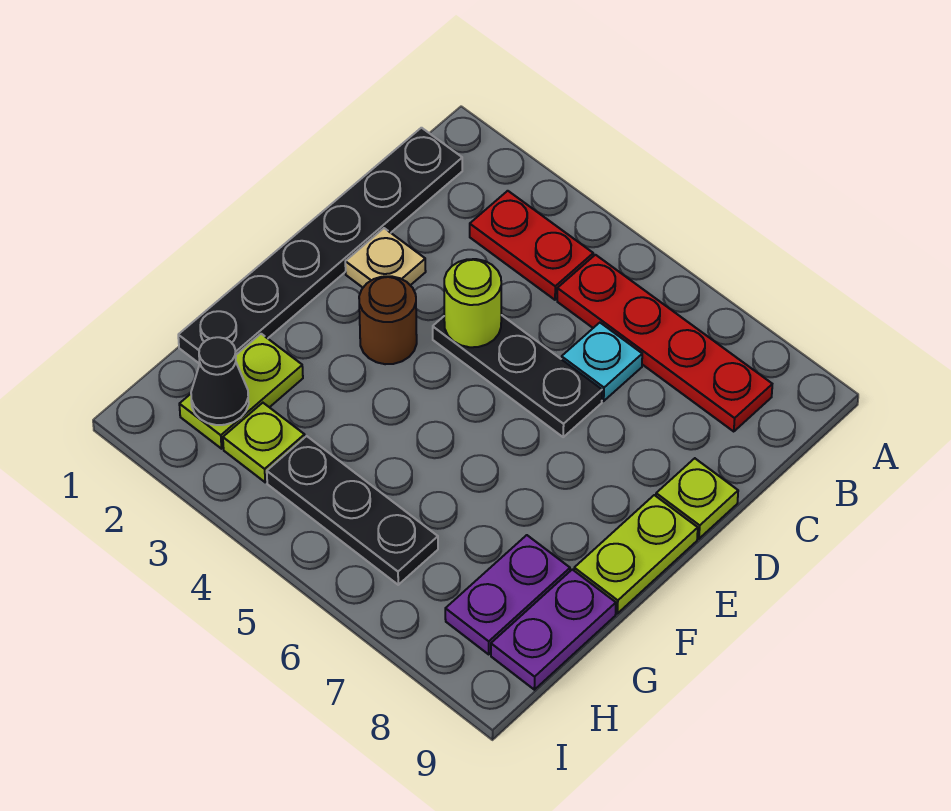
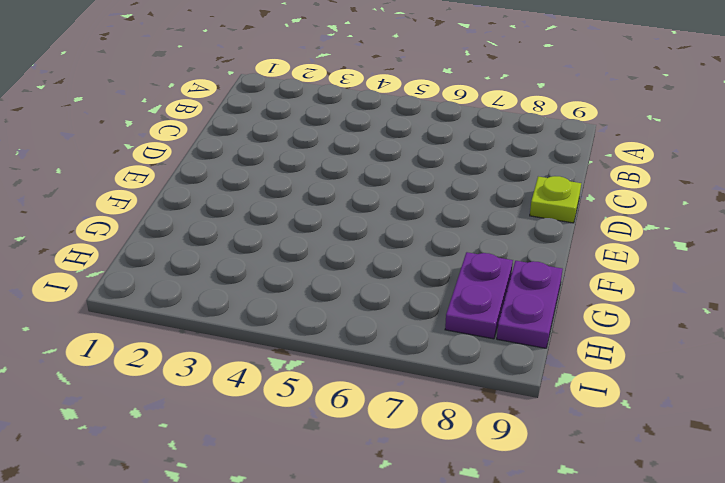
none -> black 1x6 plate [178,128,462,364]
none -> red 1x2 plate [470,191,593,300]
none -> red 1x4 plate [557,255,772,432]

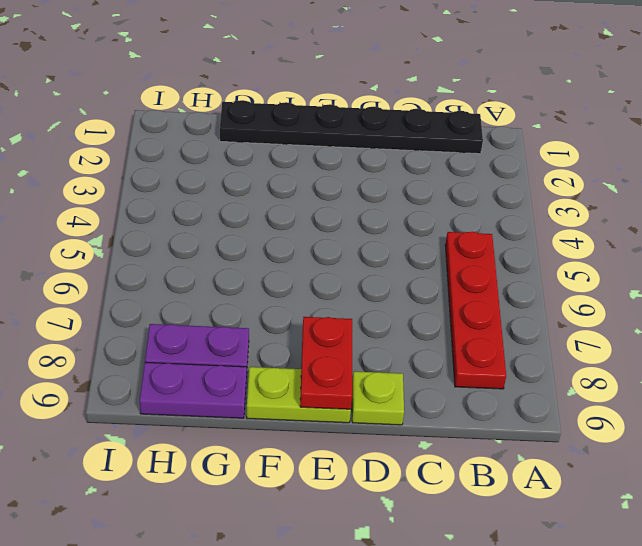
red 1x2 plate [300,317,352,409] -> red 1x2 plate moved to [470,191,593,300]
none -> cyan 1x1 plate [561,323,642,401]
none -> tan 1x1 plate [345,228,426,287]
none -> black 1x3 plate [433,315,602,437]

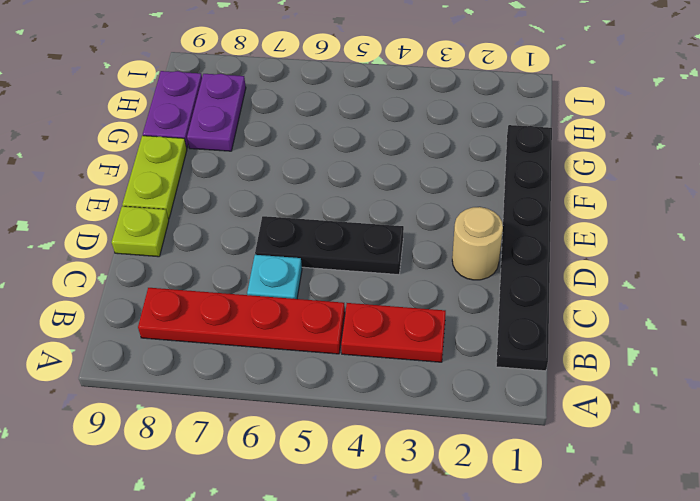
tan 1x1 round brick [452,207,503,280] -> tan 1x1 plate [345,228,426,287]
none -> brown 1x1 round brick [359,276,417,364]
none -> lime 1x2 plate [179,334,303,449]
none -> lime 1x1 plate [223,403,305,482]

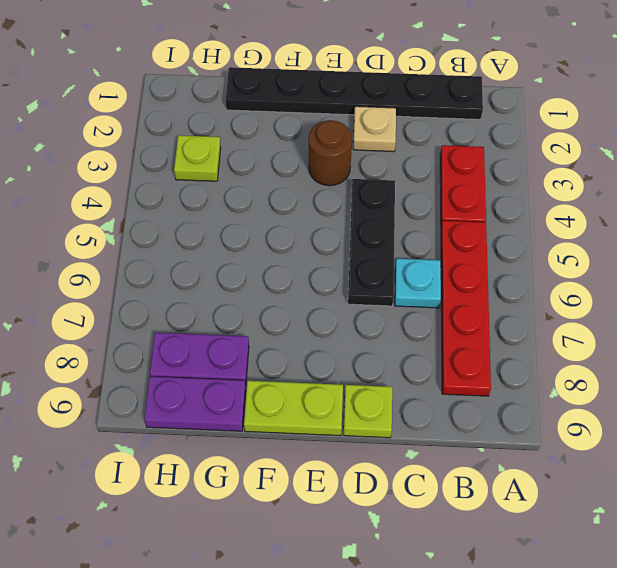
none -> lime 1x2 plate [179,334,303,449]
none -> black 1x3 plate [267,436,438,585]
none -> lime 1x1 round brick [444,259,501,347]

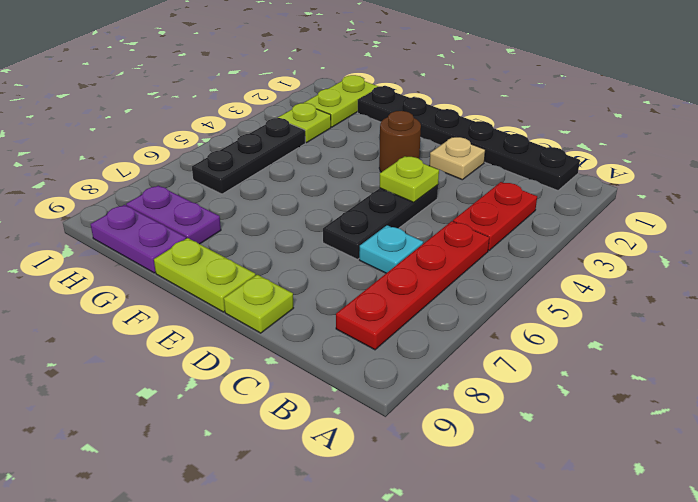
lime 1x1 plate [380,156,439,202] -> lime 1x1 round brick [444,259,501,347]
lime 1x2 plate [304,75,378,127] -> lime 1x2 plate turned to [179,334,303,449]
none -> black 1x1 cone [191,337,249,425]

